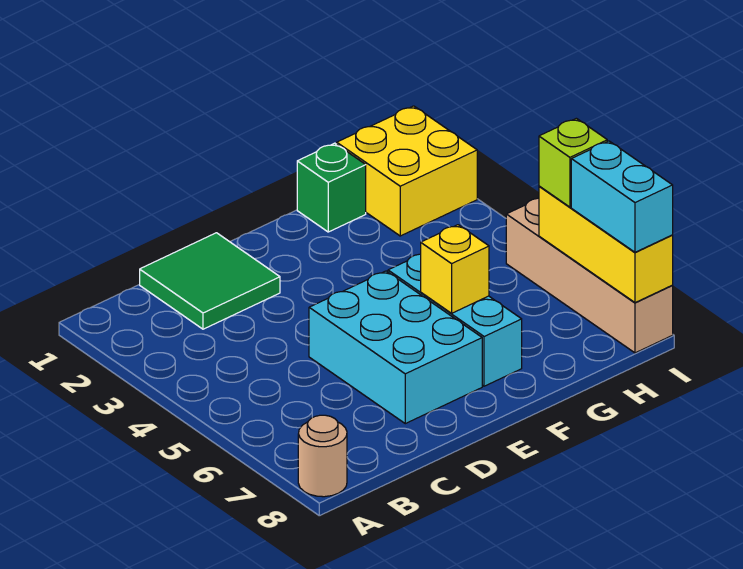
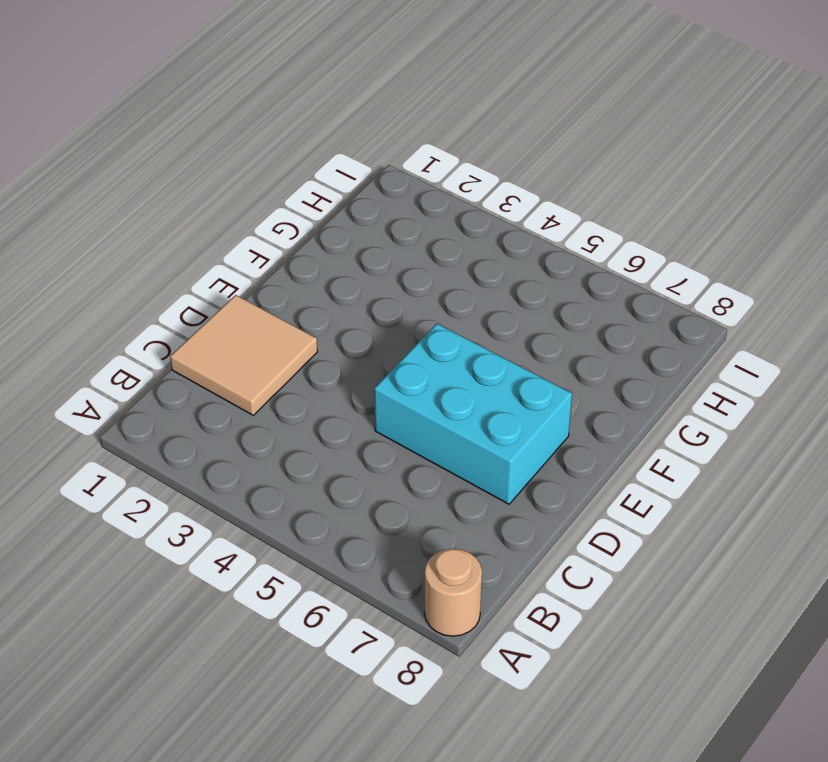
tan 2x2 tile [170,295,317,415] -> green 2x2 tile [140,233,280,329]
none -> cyan 1x3 brick [388,254,522,386]
none -> green 1x1 brick [297,143,366,232]

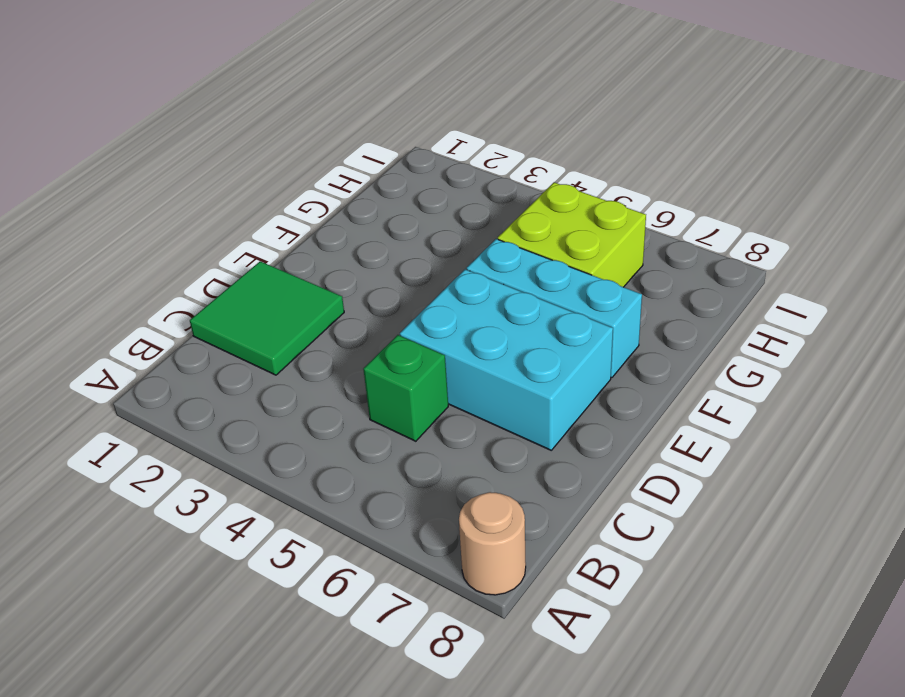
green 1x1 brick [363,335,448,441] -> green 1x1 brick moved to [297,143,366,232]
lime 2x2 brick [498,182,646,287] -> none
none -> yellow 2x2 brick [337,106,477,236]
none -> tan 1x4 brick [506,198,673,353]

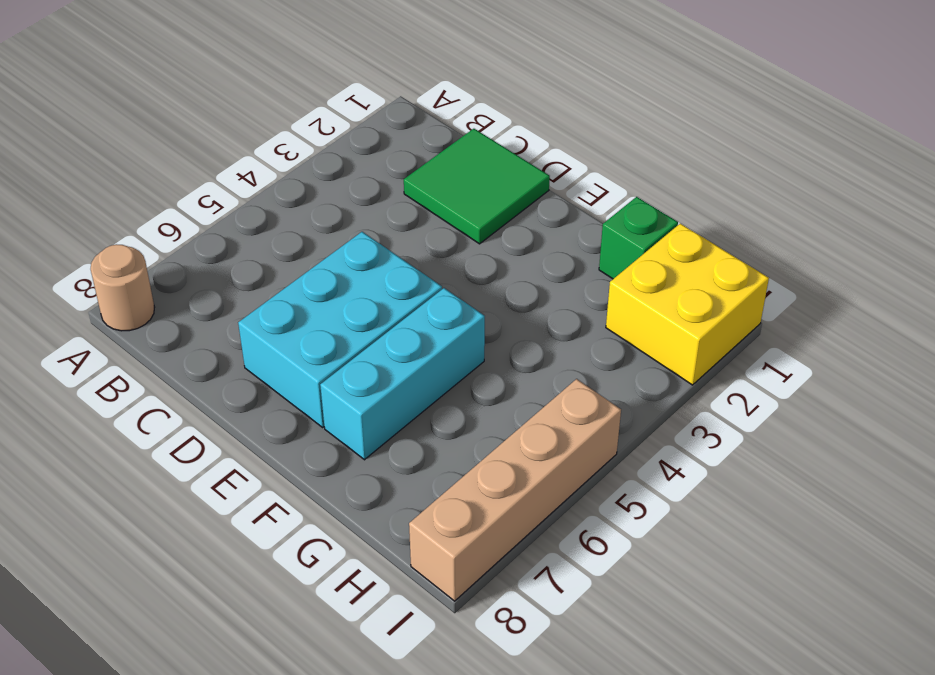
none -> yellow 1x1 brick [421,225,489,313]
none -> yellow 1x3 brick [539,186,673,303]

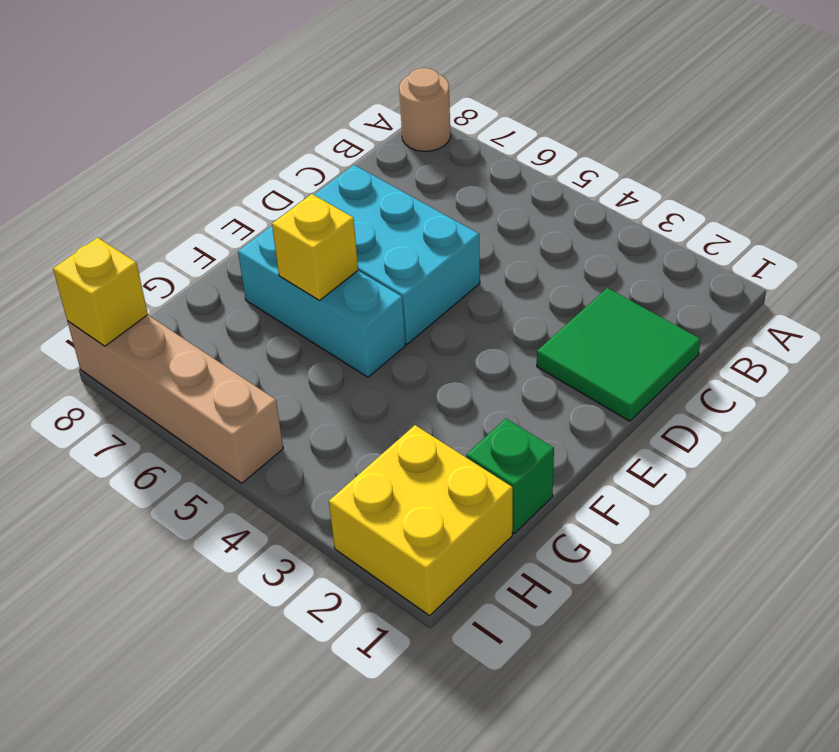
yellow 1x1 brick [53,238,148,346] -> yellow 1x3 brick [539,186,673,303]
none -> lime 1x1 brick [539,118,607,207]
none -> cyan 1x2 brick [571,141,673,252]

